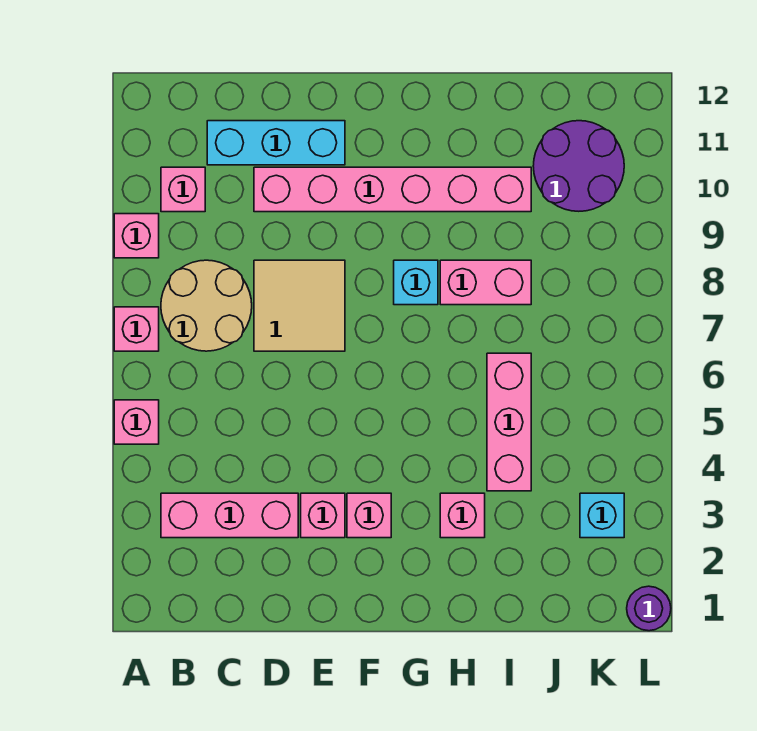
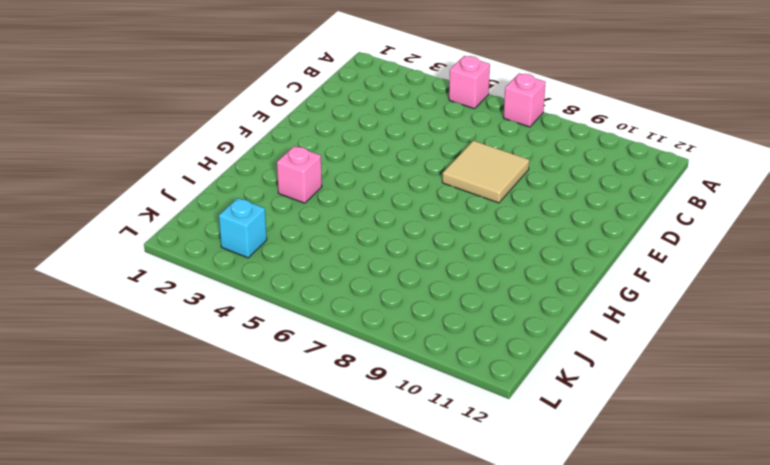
none -> pink 1x1 brick [114,214,159,258]
none -> pink 1x3 brick [161,493,298,538]
none -> tan 2x2 round brick [161,260,252,351]

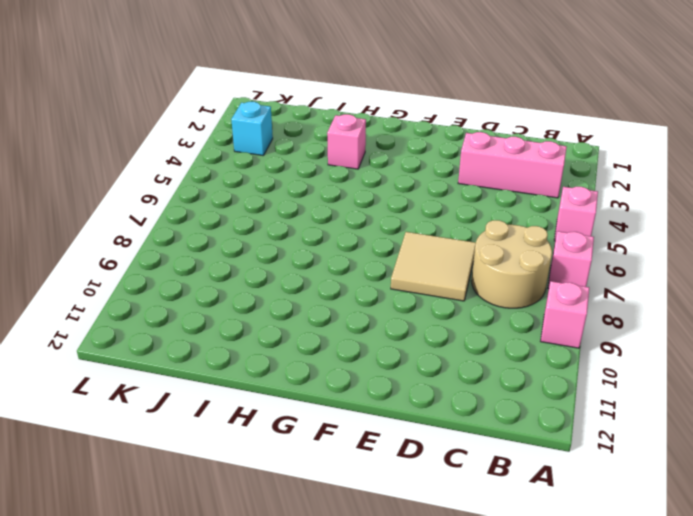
none -> pink 1x1 brick [161,167,205,212]
none -> cyan 1x3 brick [207,121,345,165]
none -> pink 1x6 brick [254,167,531,212]

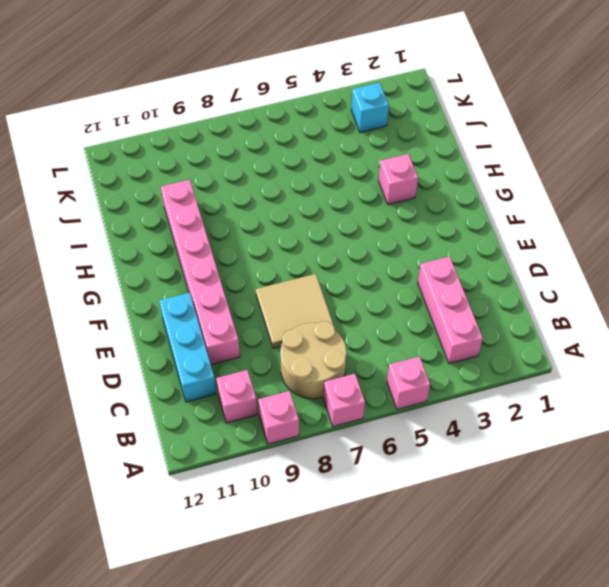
none -> pink 1x1 brick [301,493,345,538]
none -> pink 1x1 brick [347,493,391,538]
none -> cyan 1x1 brick [394,260,438,305]

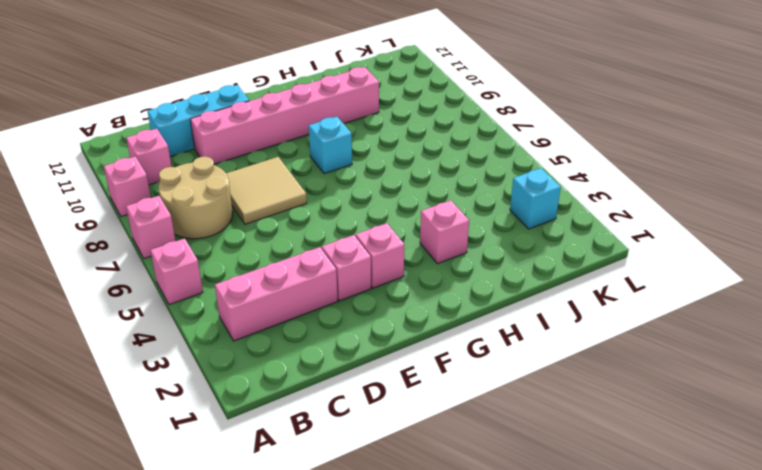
none -> pink 1x2 brick [440,260,531,305]
none -> pink 1x3 brick [487,353,531,491]
none -> purple 2x2 round brick [533,121,624,211]

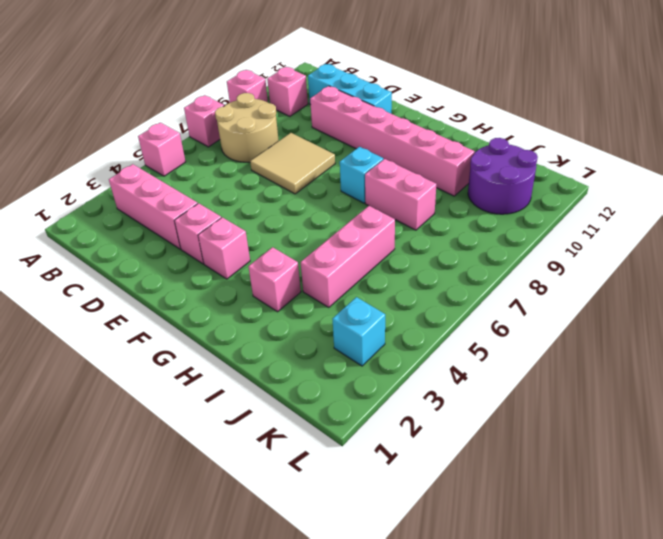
none -> purple 1x1 round brick [627,586,671,631]

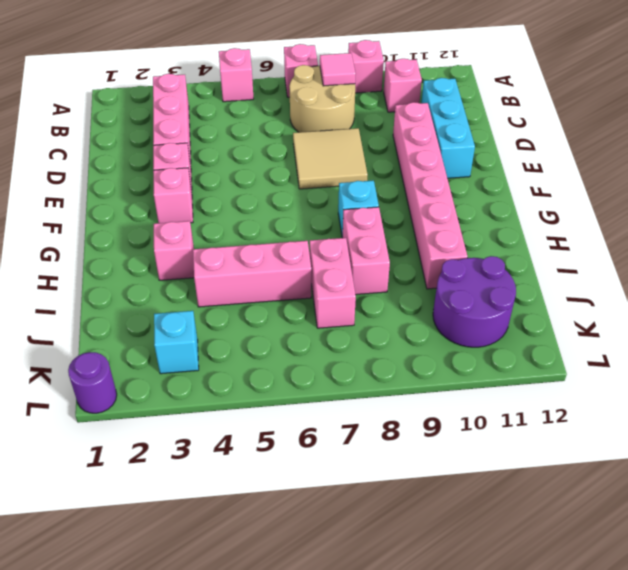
pink 1x1 tile [320,53,356,86] -> none
pink 1x2 brick [310,238,356,328] -> none

